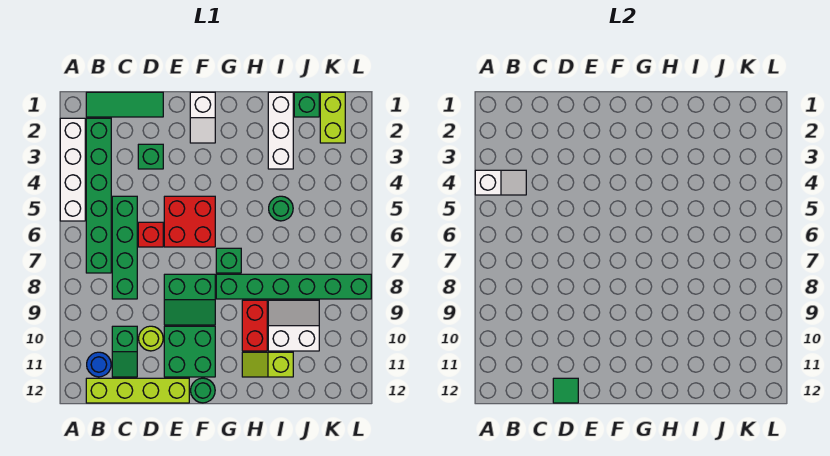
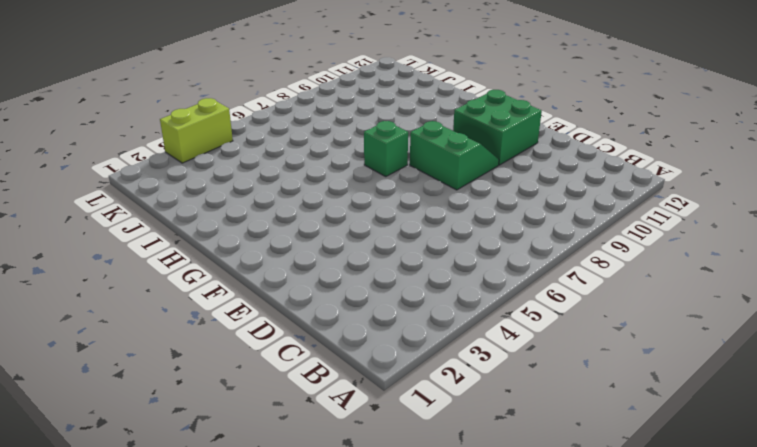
lime 1x2 brick [160,98,233,163] -> lime 1x2 brick moved to [320,92,345,143]
none -> white 1x4 brick [60,118,85,221]
none -> green 1x3 tile [86,92,163,117]
none -> green 1x6 brick [86,118,111,273]

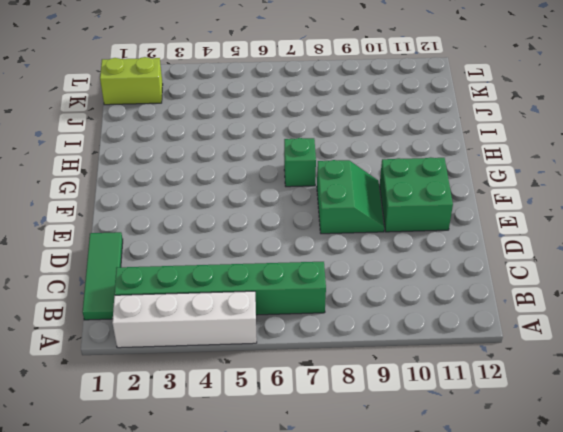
none -> blue 1x1 round brick [87,352,111,377]
none -> lime 1x4 brick [86,378,189,403]
none -> green 1x4 brick [112,196,137,299]

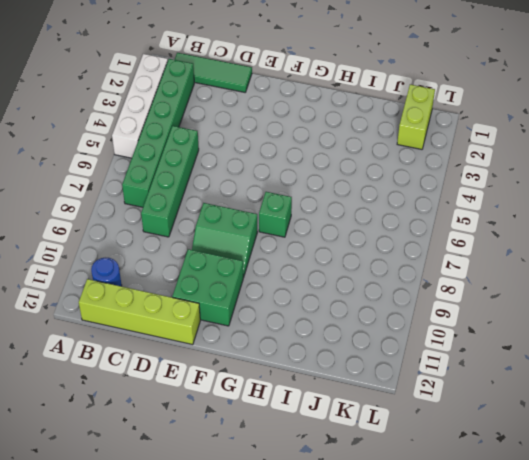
none -> green 1x2 slope [112,326,137,377]
none -> green 1x1 brick [138,144,163,169]
none -> red 1x1 brick [138,222,163,247]

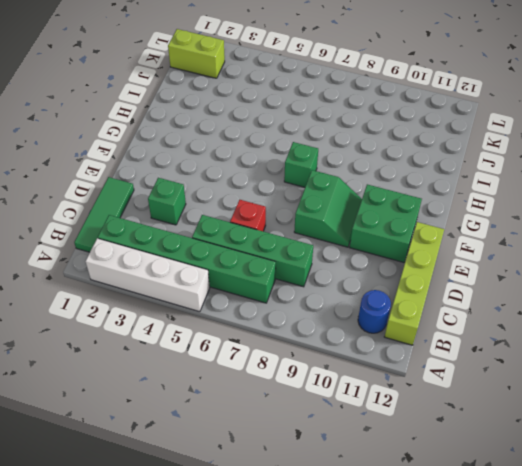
none -> green 1x2 slope [112,326,137,377]
none -> lime 1x1 round brick [139,326,163,351]
none -> red 2x2 brick [164,196,215,247]

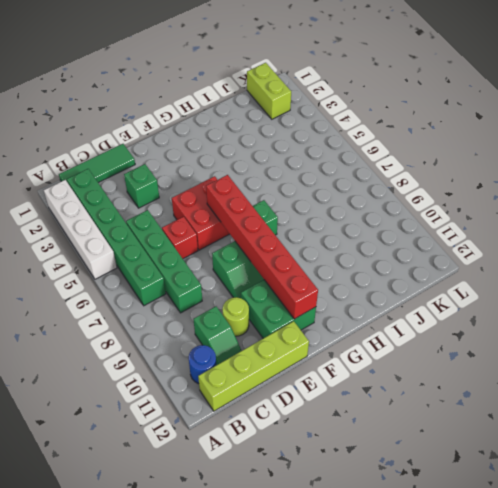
red 1x6 brick [206,175,318,319] -> none
none -> white 1x2 slope [190,92,215,143]
none -> green 1x1 round brick [191,378,215,403]
none -> green 1x6 brick [216,274,371,299]

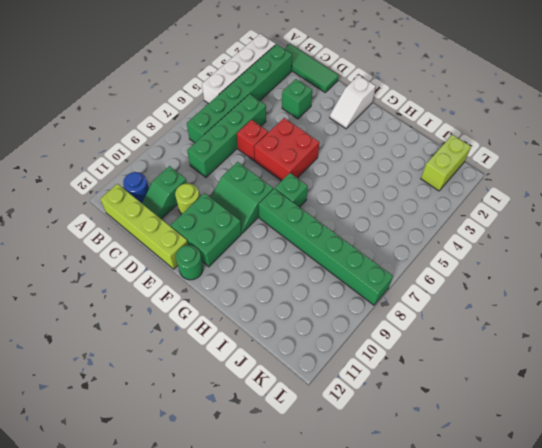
none -> red 1x2 brick [242,300,267,351]
none -> lime 1x2 slope [242,352,293,377]
none -> white 1x3 brick [268,92,293,169]

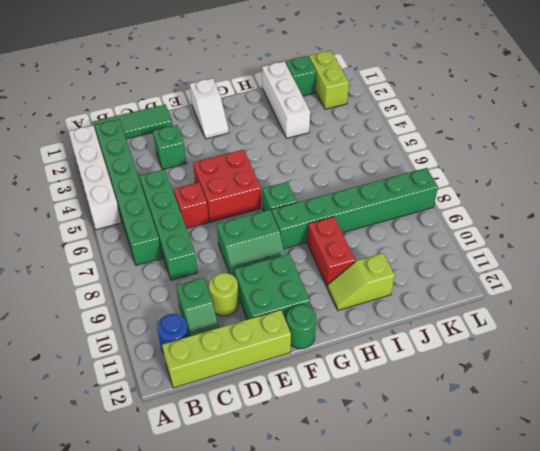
none -> green 1x1 round brick [269,196,293,221]
none -> white 2x2 slope [268,300,319,351]
none -> white 1x2 slope [475,170,526,195]

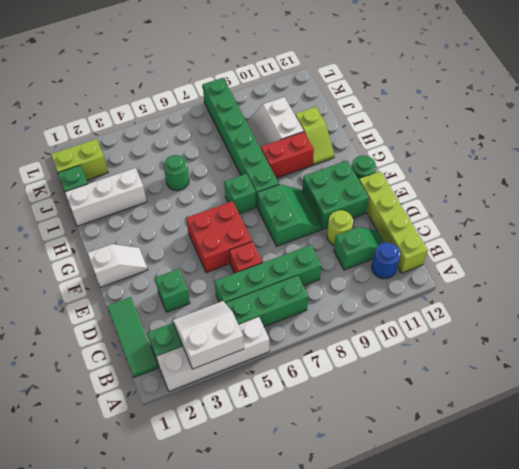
white 2x2 slope [173,301,244,369] -> white 1x2 slope [475,170,526,195]
none -> green 1x1 tile [553,378,578,403]

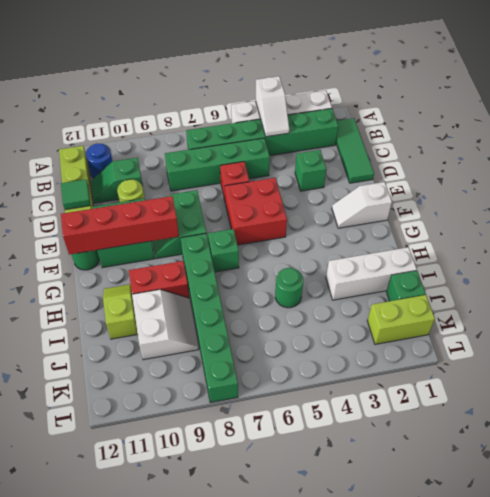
red 1x4 brick [61,196,179,255] -> none

